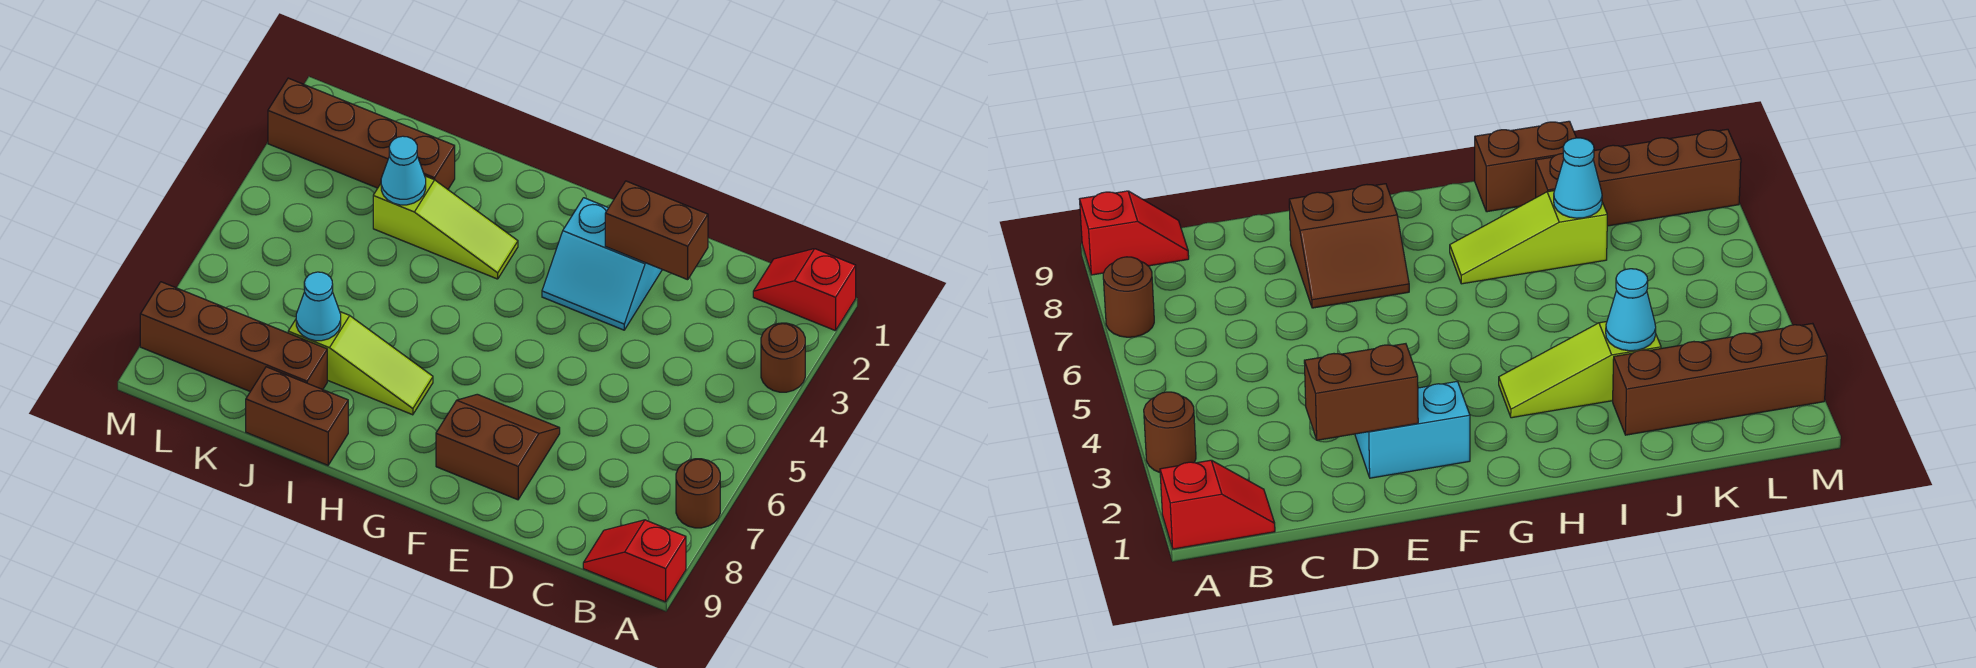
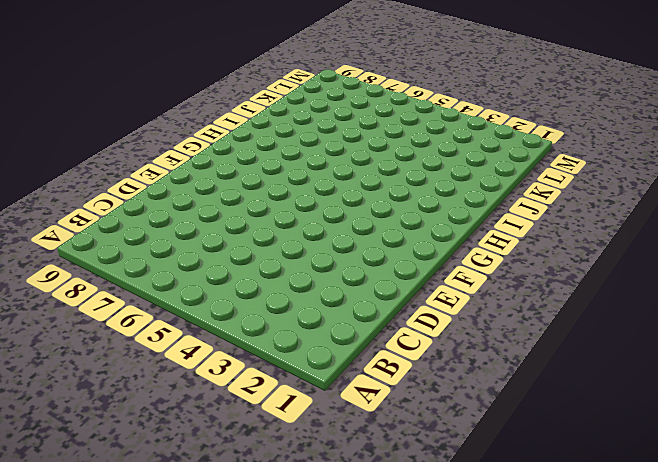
none -> red 1x2 slope [753,249,856,331]
none -> brown 1x1 round brick [761,323,805,392]
none -> brown 1x1 round brick [676,459,720,528]

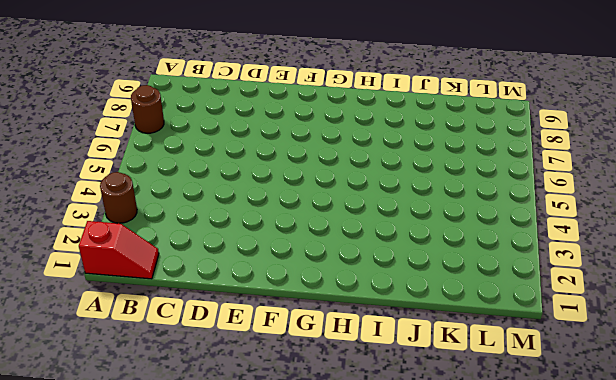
none -> red 1x2 slope [583,520,686,602]
none -> cyan 2x2 slope [542,198,662,330]
none -> brown 2x2 slope [436,394,560,500]

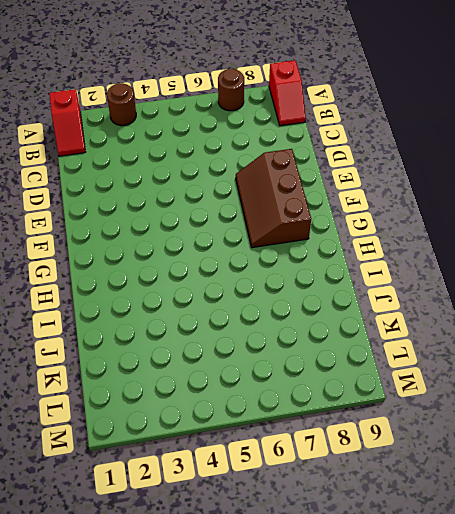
brown 2x3 slope [236,149,311,248] -> brown 2x2 slope [436,394,560,500]
none -> cyan 2x2 slope [542,198,662,330]
none -> lime 1x3 slope [373,176,518,279]
none -> lime 1x3 slope [288,312,433,415]

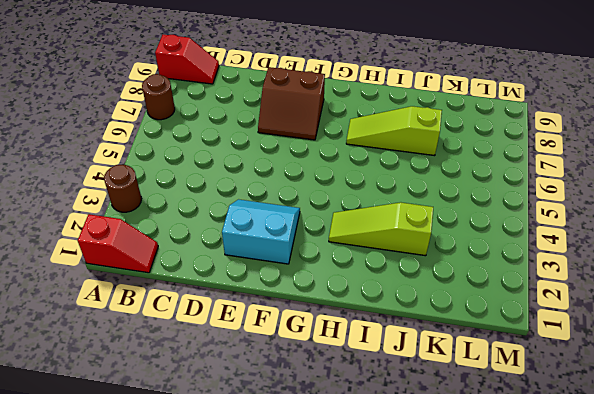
none -> brown 1x2 brick [246,367,348,465]
none -> brown 1x4 brick [268,78,455,189]
none -> brown 1x4 brick [140,282,327,391]

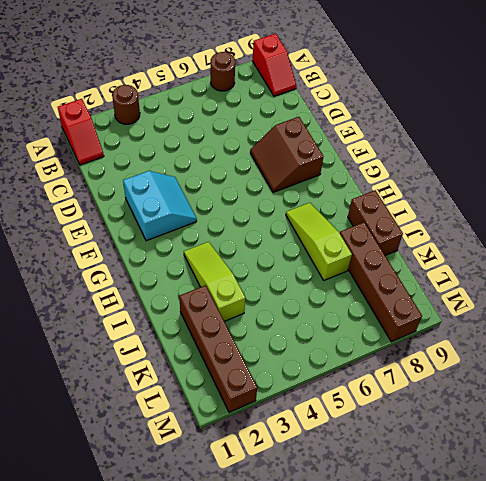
none -> brown 1x2 brick [605,181,708,280]
none -> cyan 1x1 cone [381,136,426,205]
none -> cyan 1x1 cone [296,272,341,341]

